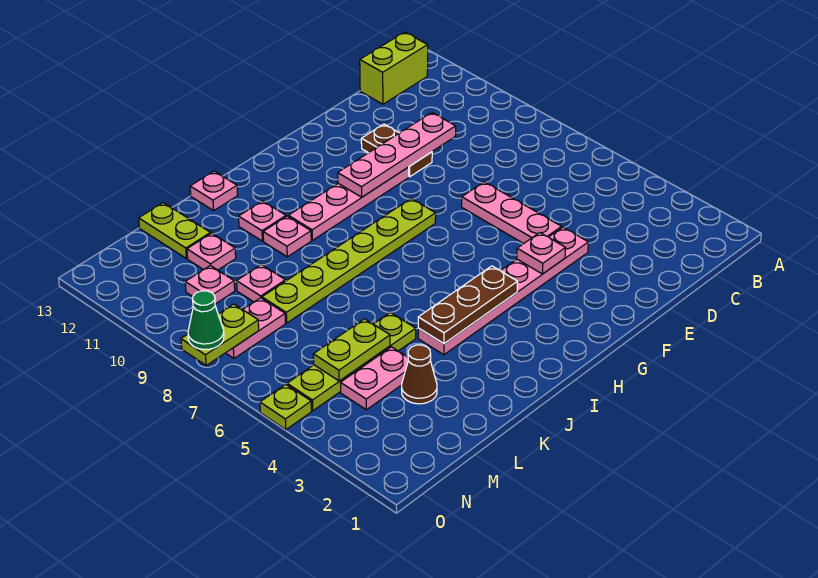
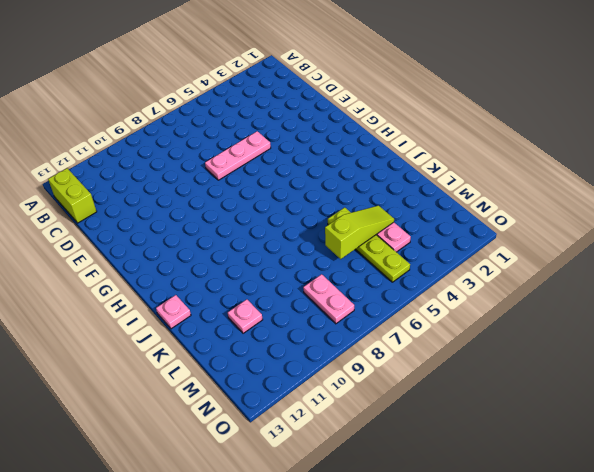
lime 1x3 slope [325,206,394,259] -> lime 1x2 plate [313,319,390,381]
none -> pink 1x6 plate [418,227,588,355]
none -> brown 1x2 plate [361,124,432,177]
none -> pink 1x4 plate [288,167,409,240]

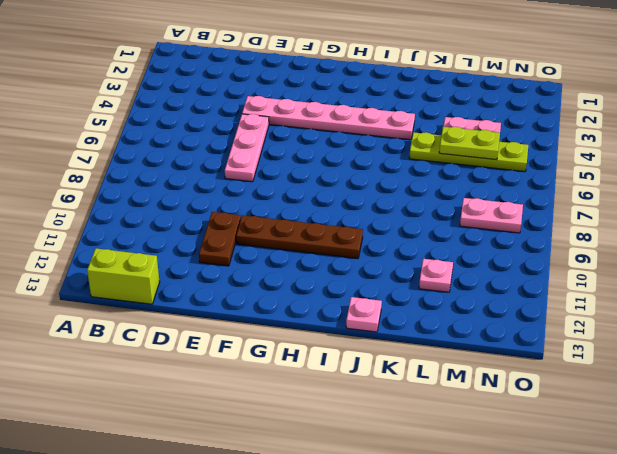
brown 1x4 plate [236,215,363,258] -> pink 1x4 plate [288,167,409,240]
none -> lime 1x6 plate [262,199,436,323]
none -> pink 1x1 plate [263,216,311,257]
none -> pink 1x1 plate [239,201,286,241]

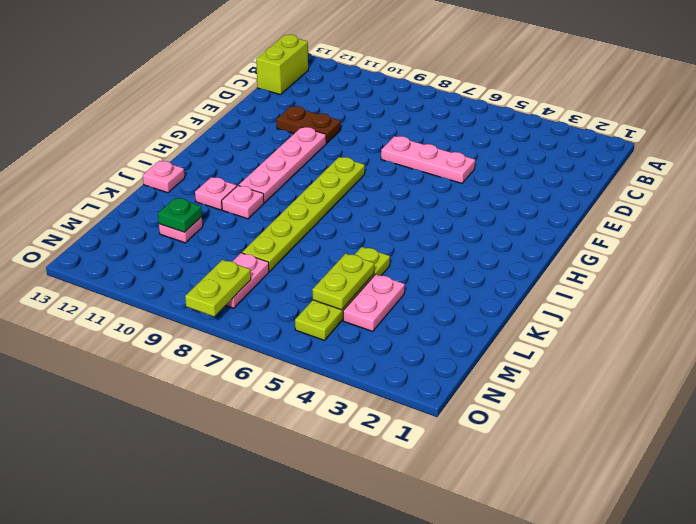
green 1x1 plate [158,198,202,232] -> none
none -> pink 1x6 plate [418,227,588,355]
none -> brown 1x1 cone [402,345,437,404]
none -> pink 1x1 plate [237,265,285,302]

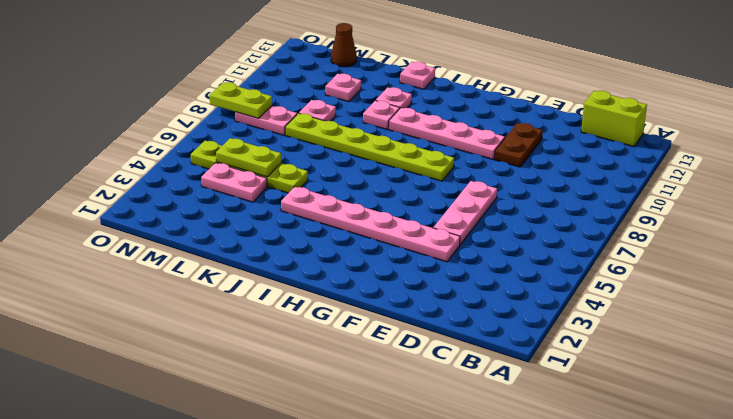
brown 1x1 cone [331,23,357,67] -> brown 1x1 cone moved to [402,345,437,404]
none -> lime 1x2 plate [139,203,211,259]
none -> pink 1x1 plate [185,266,235,304]
none -> lime 1x1 plate [260,384,312,430]

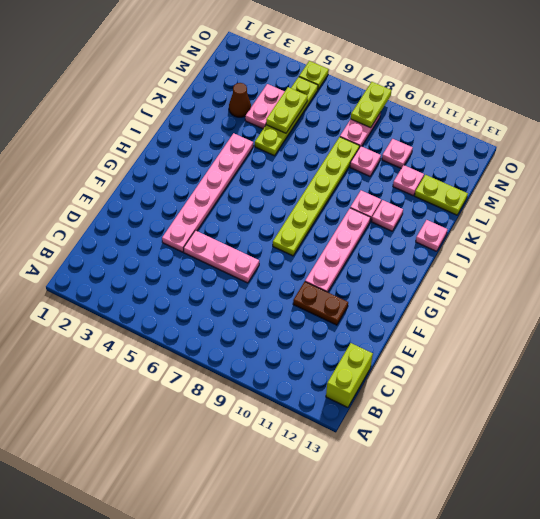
none -> pink 1x4 plate [338,113,456,197]
none -> pink 1x1 plate [517,233,566,274]
none -> brown 1x3 plate [418,266,518,344]

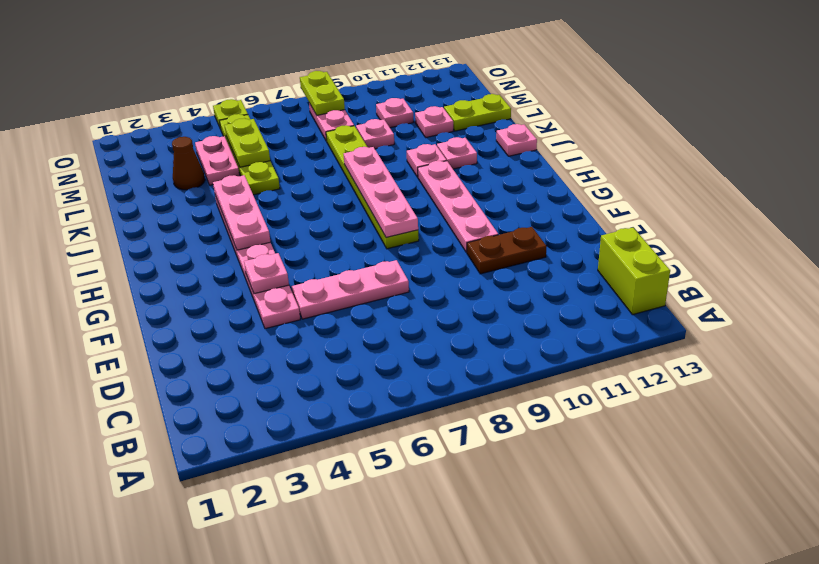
pink 1x4 plate [344,147,418,238] -> pink 1x4 plate moved to [338,113,456,197]
pink 1x3 plate [213,175,270,250] -> brown 1x3 plate [418,266,518,344]
none -> green 1x1 cone [188,291,224,350]

